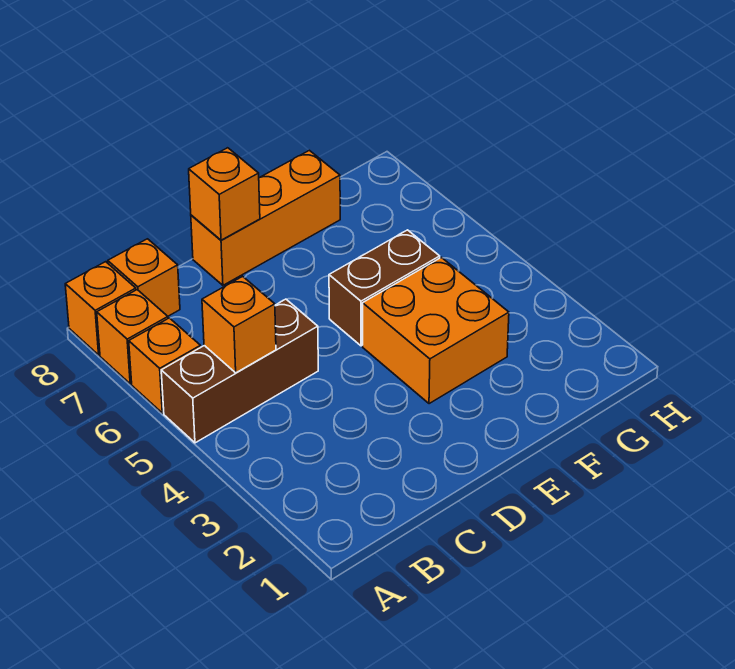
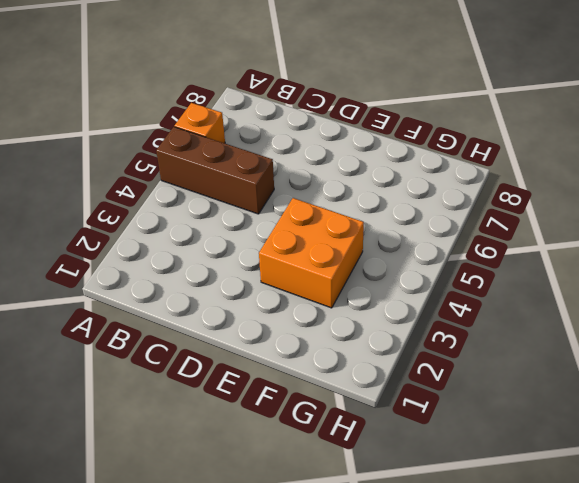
none -> orange 1x1 brick [97,290,168,384]
none -> orange 1x1 brick [65,262,136,355]

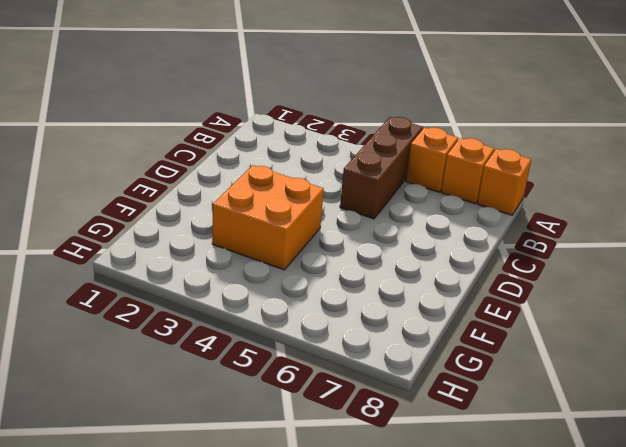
none -> orange 1x1 brick [108,239,180,316]
none -> orange 1x3 brick [191,150,340,285]

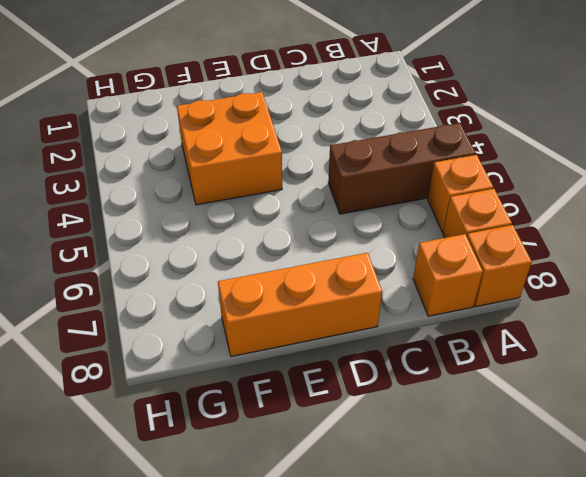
none -> brown 1x2 brick [329,230,440,346]
none -> orange 1x1 brick [202,276,276,373]

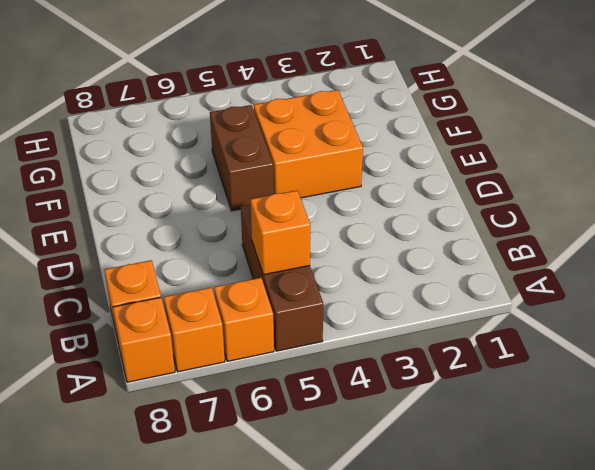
none -> orange 1x3 brick [191,150,340,285]
none -> orange 1x1 brick [189,148,260,240]

